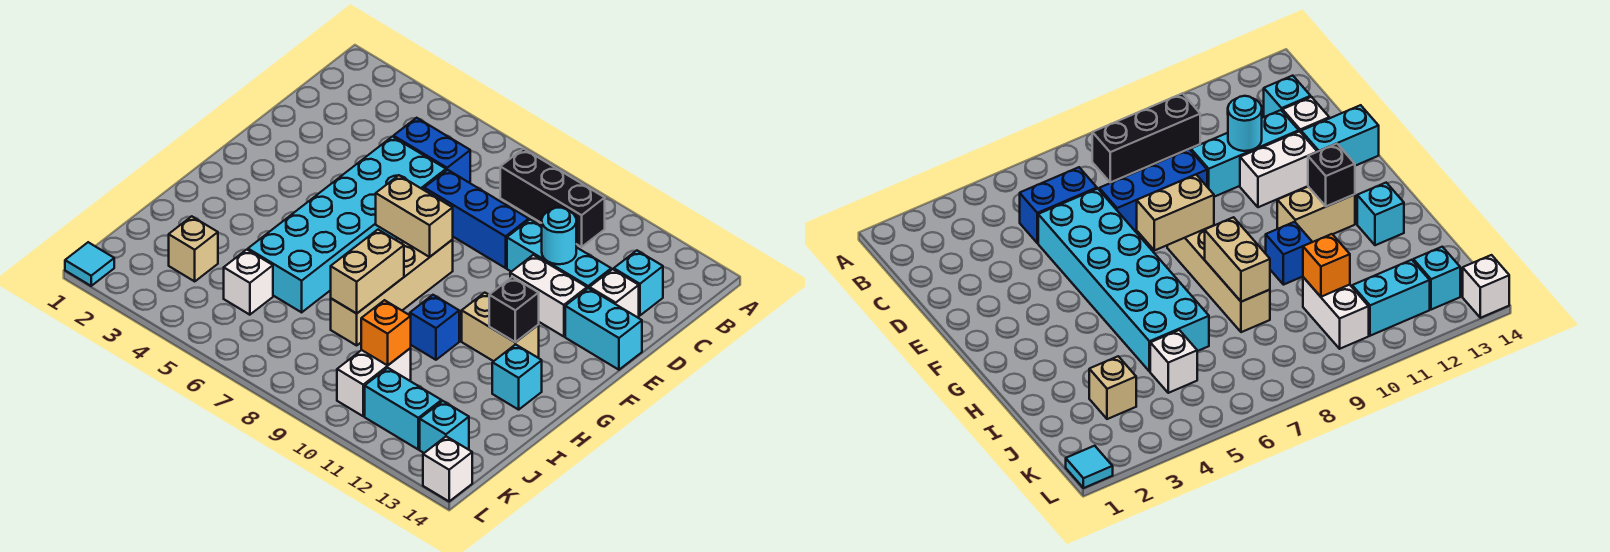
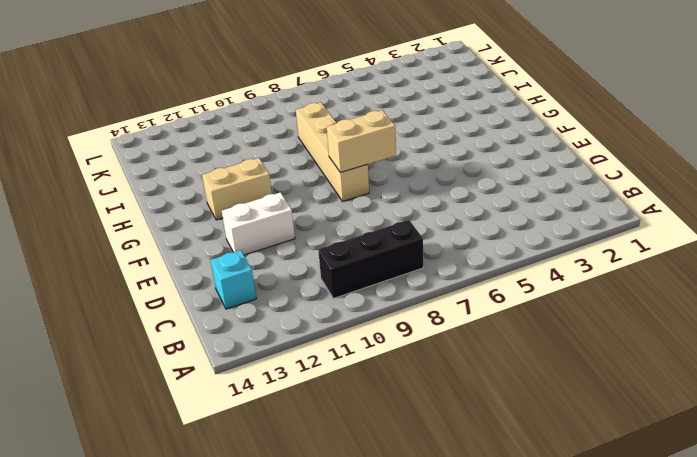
none -> blue 1x2 brick [393,118,470,182]
none -> cyan 2x6 brick [248,137,446,312]
none -> blue 1x3 brick [424,170,529,268]

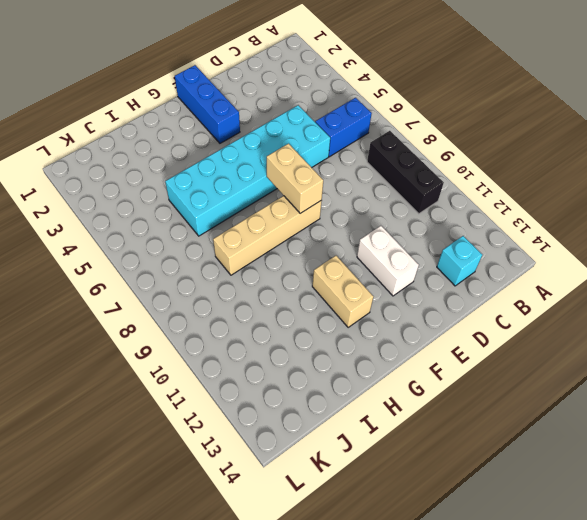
blue 1x2 brick [315,98,372,157] -> blue 1x2 brick turned to [393,118,470,182]
blue 1x3 brick [175,65,240,143] -> blue 1x3 brick moved to [424,170,529,268]
none -> cyan 1x3 brick [507,220,611,289]
none -> white 1x1 brick [590,269,639,317]
none -> cyan 1x2 brick [565,288,642,370]

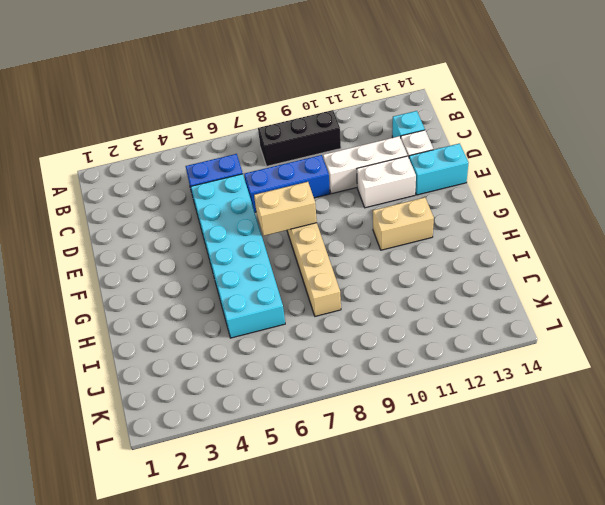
white 1x3 brick [323,136,408,194] -> cyan 1x3 brick [507,220,611,289]
none -> blue 1x1 brick [410,295,459,360]
none -> cyan 1x1 brick [492,344,542,410]
none -> tan 1x1 brick [169,216,218,281]

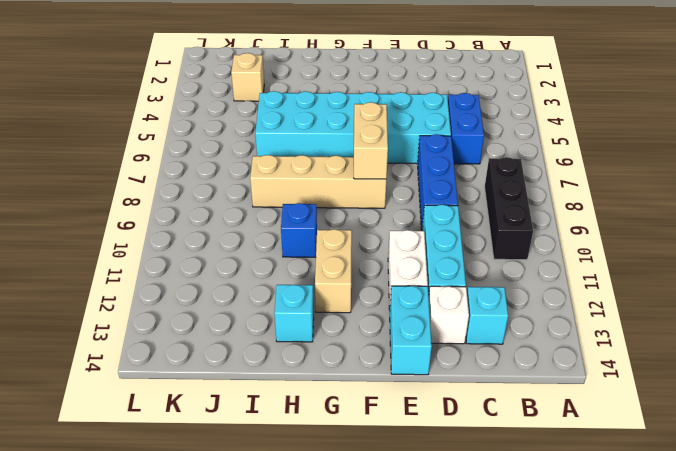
none -> white 1x1 brick [224,250,273,315]
none -> white 1x2 brick [337,348,411,416]
none -> cyan 1x2 brick [365,368,442,449]

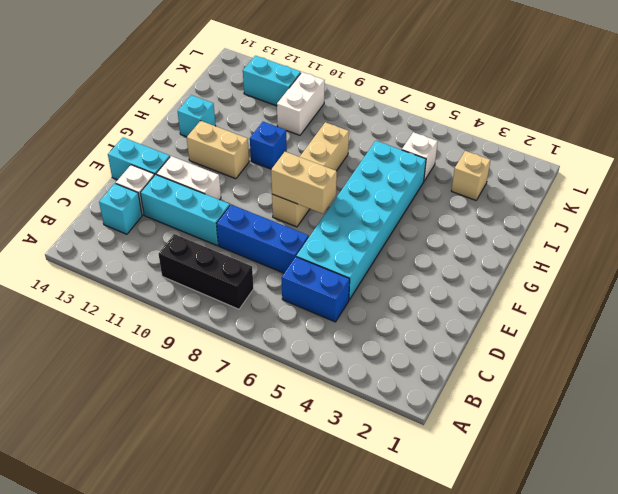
none -> cyan 1x1 brick [420,401,469,453]
none -> cyan 1x1 tile [65,242,114,286]
none -> white 1x1 brick [423,436,472,501]

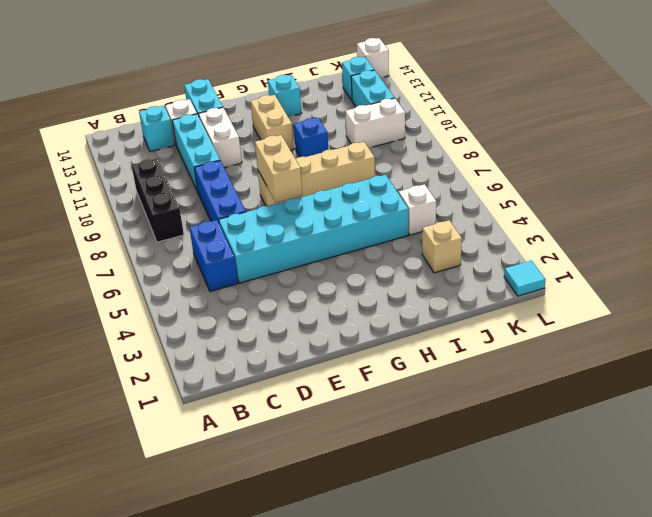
none -> cyan 1x1 round brick [542,208,576,264]
none -> black 1x1 brick [489,277,539,342]
none -> tan 1x2 brick [331,230,404,313]

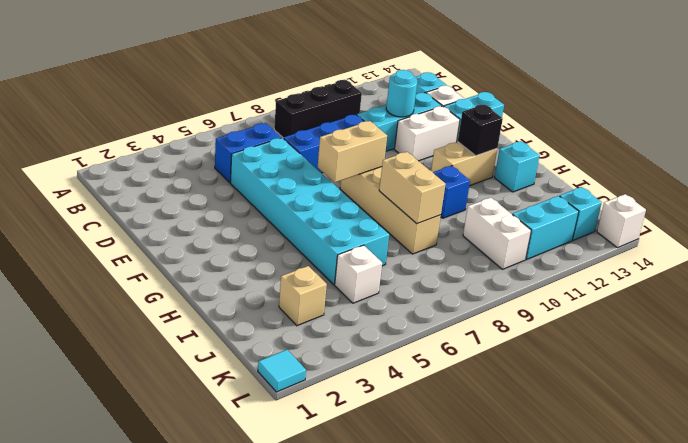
none -> orange 1x1 brick [361,300,411,365]

